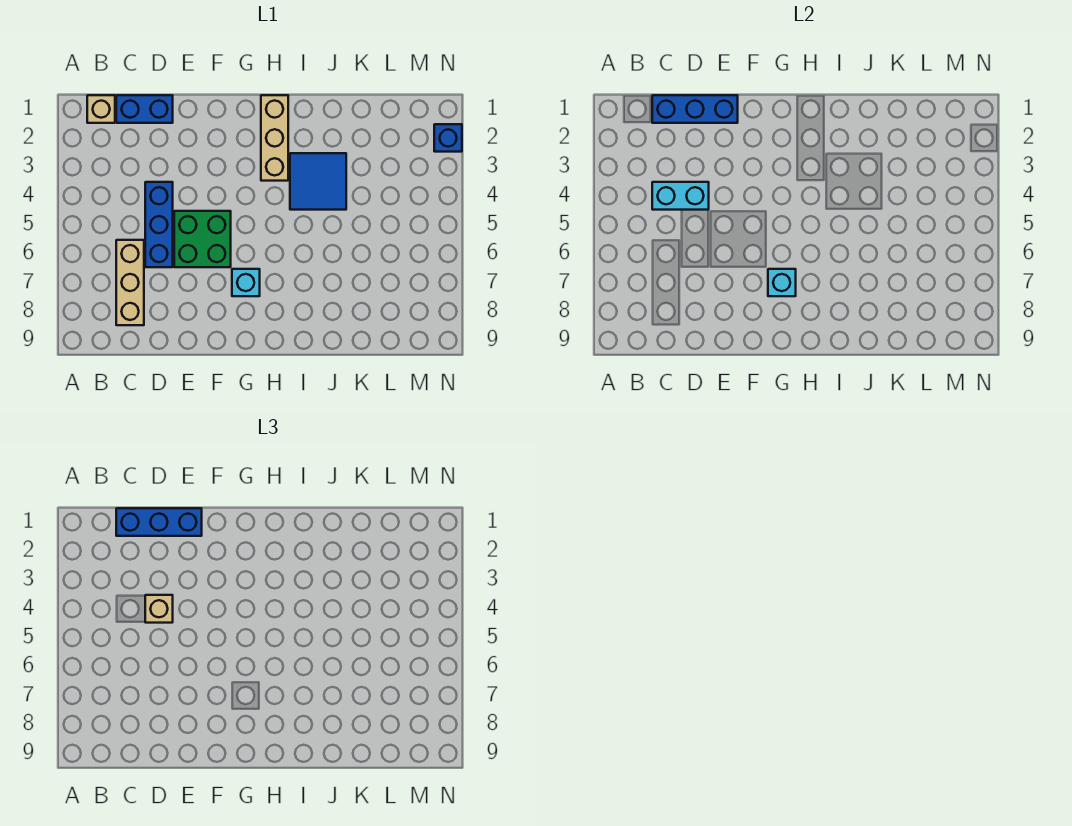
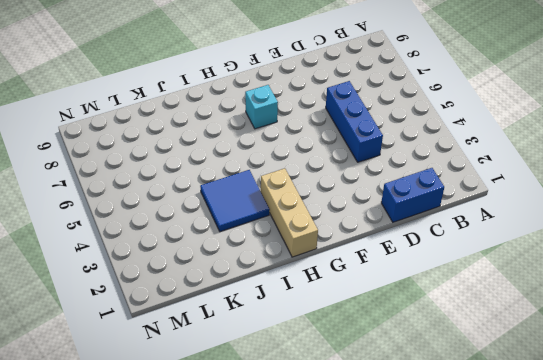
none -> tan 1x1 brick [87,95,115,123]
none -> tan 1x3 brick [116,240,144,325]
none -> green 2x2 brick [174,211,231,267]

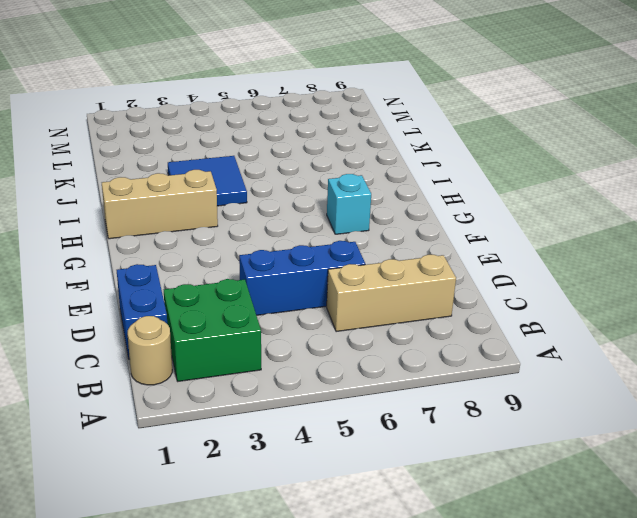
tan 1x1 round brick [128,316,172,385] -> tan 1x1 brick [87,95,115,123]
green 2x2 brick [164,279,261,381] -> green 2x2 brick moved to [174,211,231,267]
none -> blue 1x1 brick [434,124,462,152]
none -> blue 1x3 brick [652,95,738,123]
none -> cyan 1x2 brick [652,182,709,210]

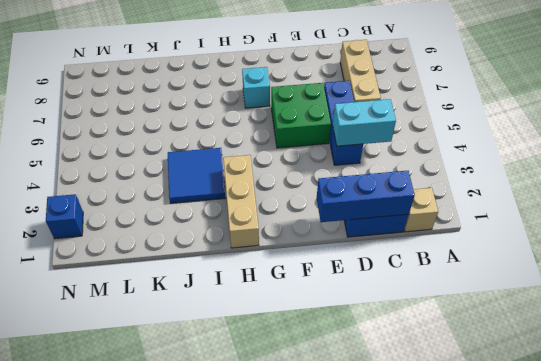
none -> cyan 1x1 brick [768,269,796,296]
none -> blue 1x3 brick [116,508,202,536]
none -> tan 1x1 brick [145,595,173,623]

